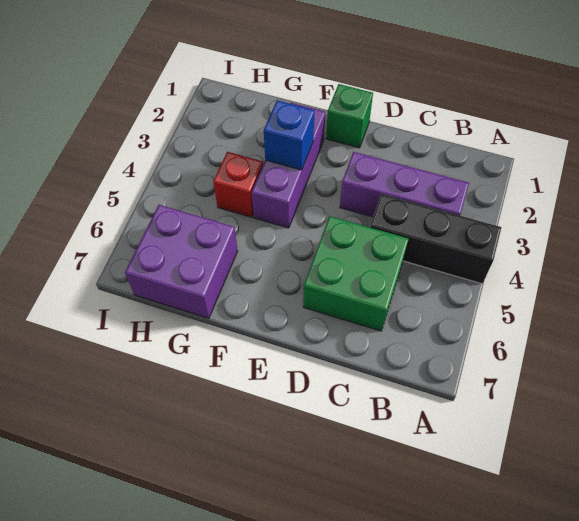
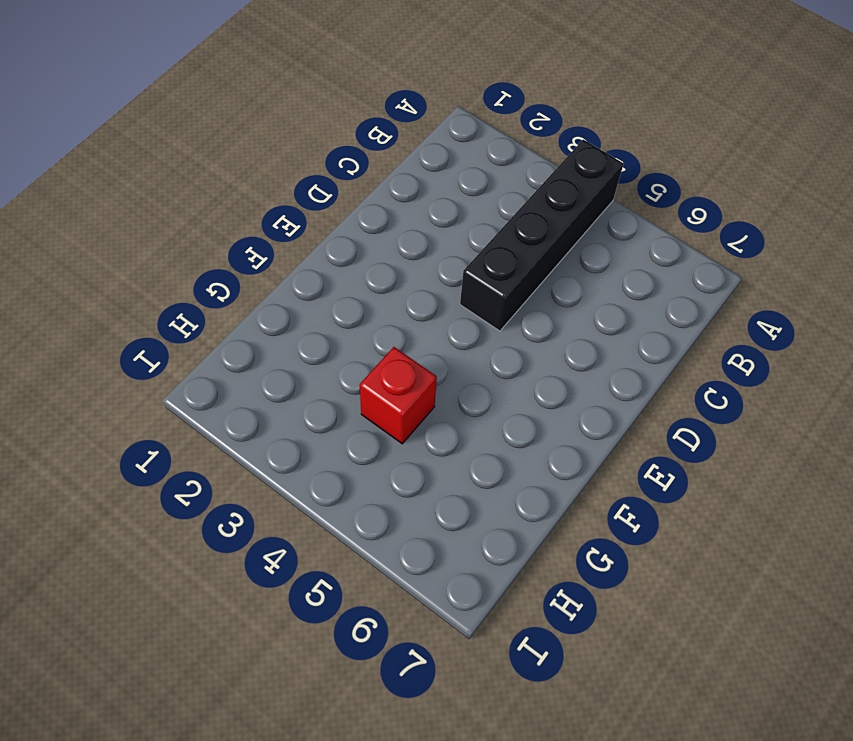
black 1x4 brick [460,140,624,331] -> black 1x3 brick [370,194,502,284]
none -> purple 1x3 brick [340,152,469,217]
none -> green 2x2 brick [303,216,409,331]

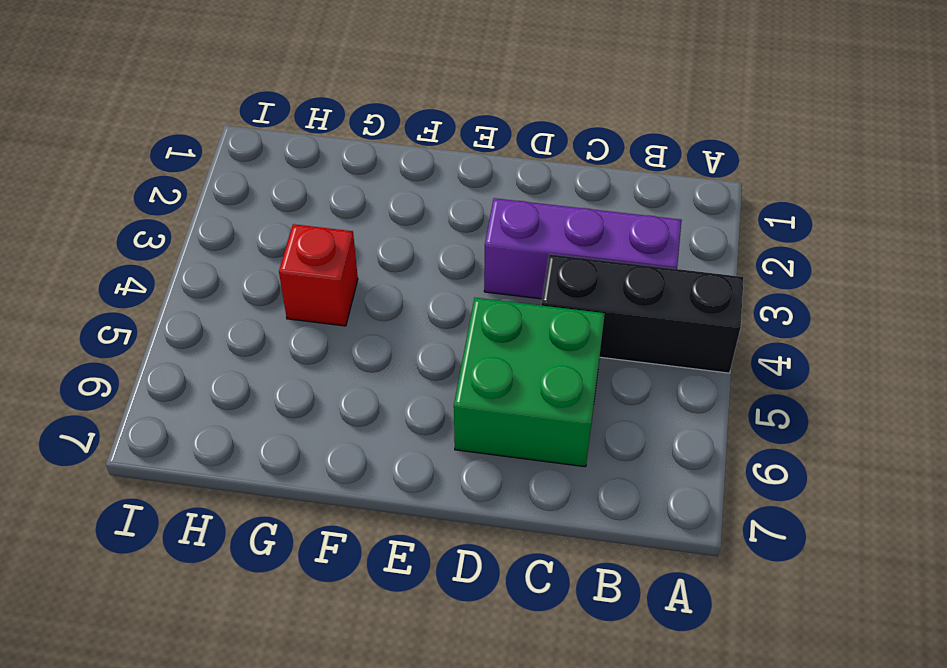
none -> green 1x1 brick [326,84,373,148]
none -> purple 1x3 brick [252,103,325,228]

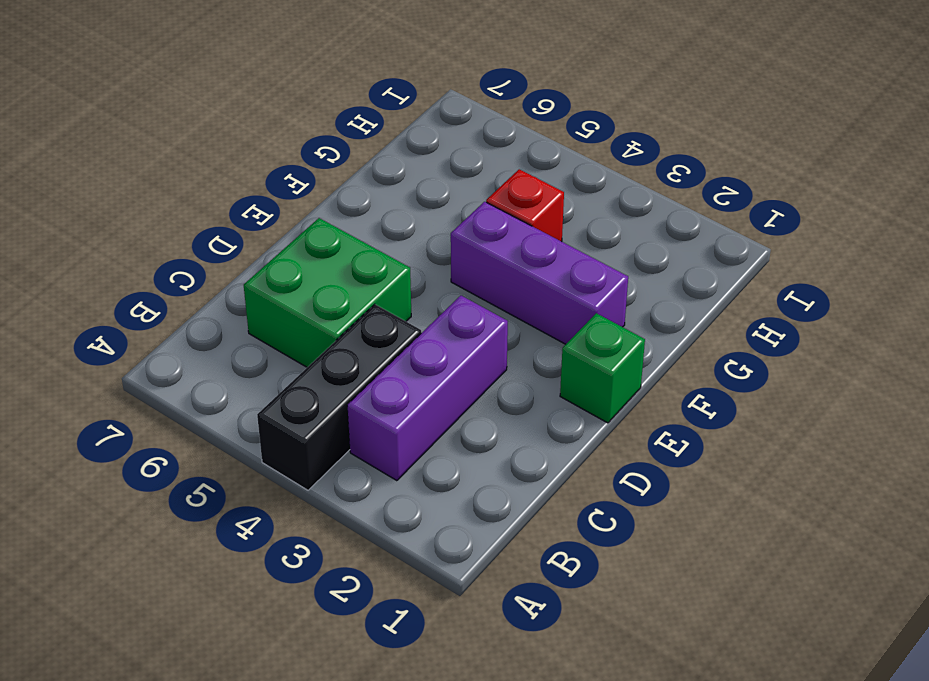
none -> purple 2x2 brick [125,205,238,318]
none -> blue 1x1 brick [264,100,314,170]

